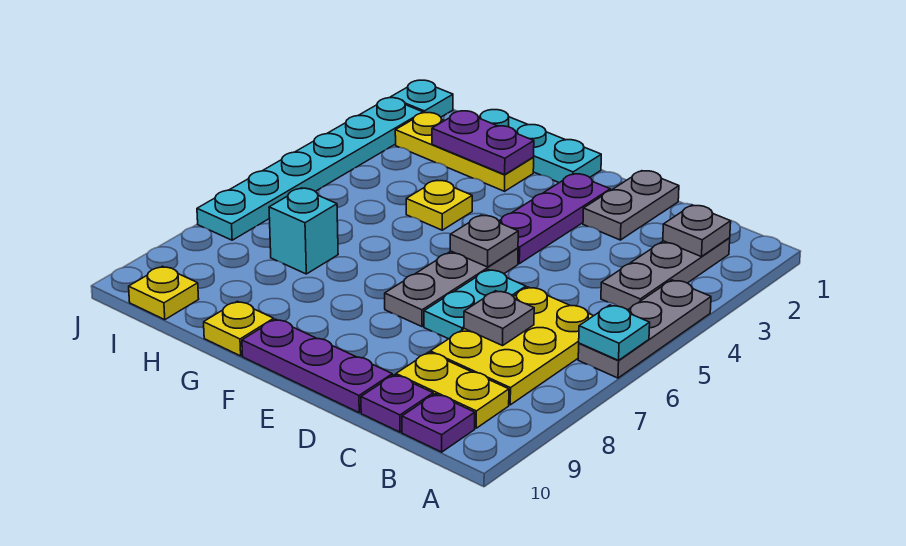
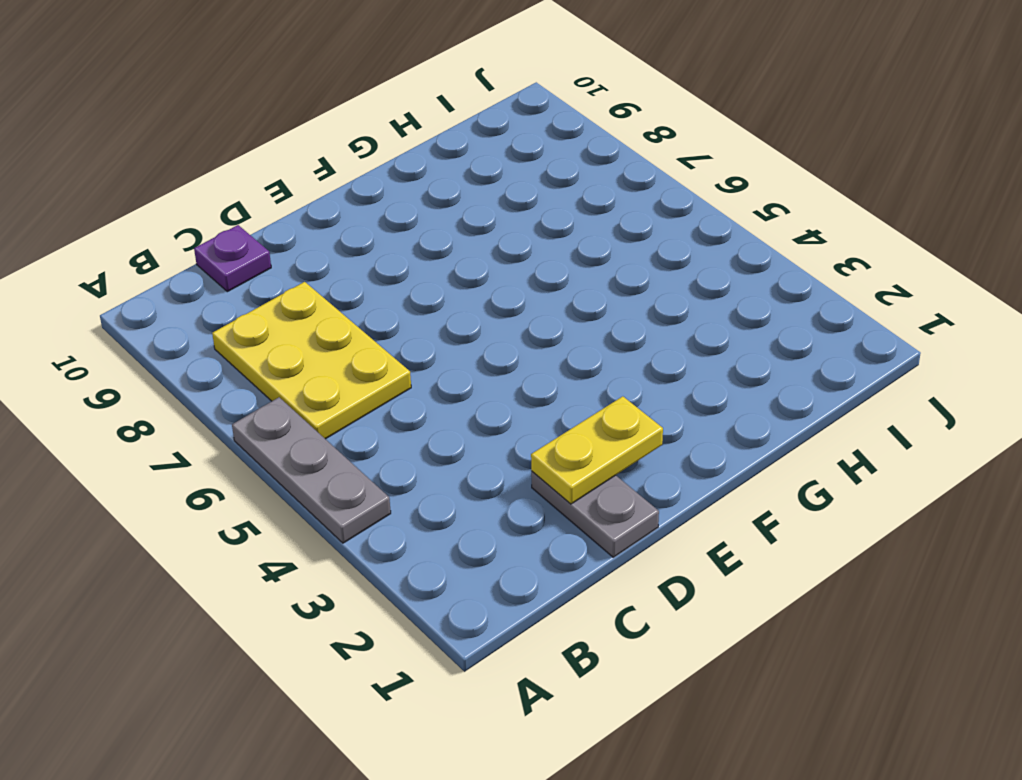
yellow 1x2 plate [531,396,663,504] -> yellow 1x2 plate moved to [396,352,509,428]
none -> grey 1x3 plate [601,238,730,310]
none -> purple 1x1 plate [402,394,475,452]
none -> cyan 1x2 plate [424,270,526,339]

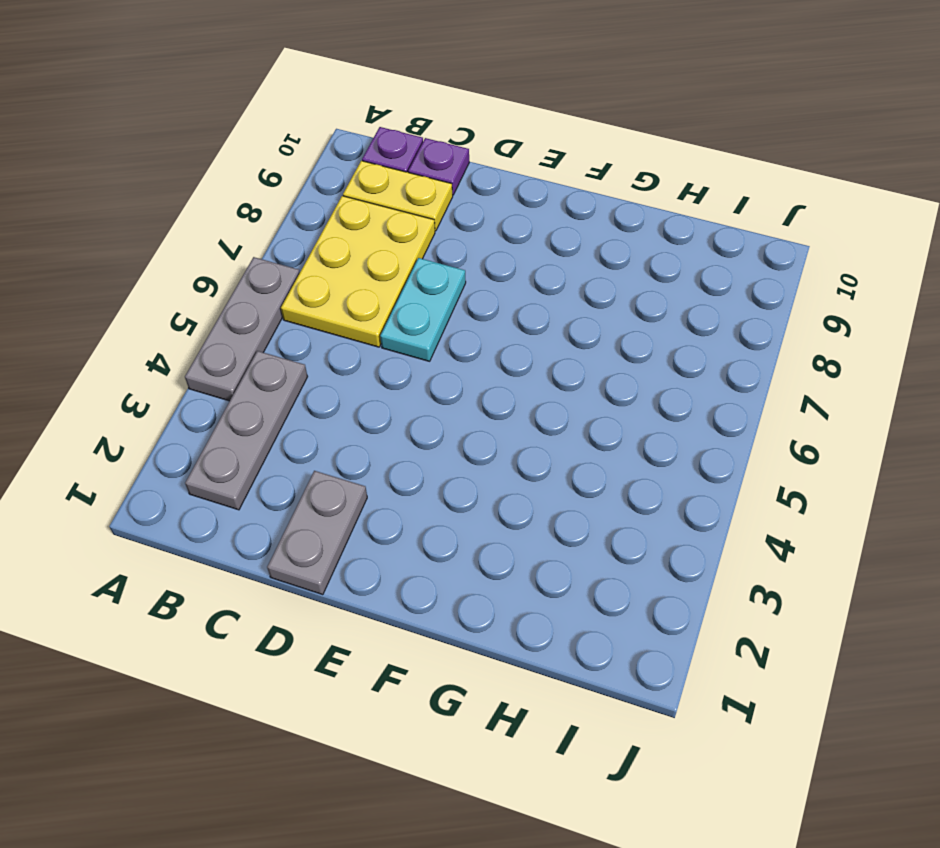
none -> purple 1x3 plate [242,319,392,413]
none -> purple 1x3 plate [499,174,610,264]
none -> grey 1x3 plate [385,248,518,327]

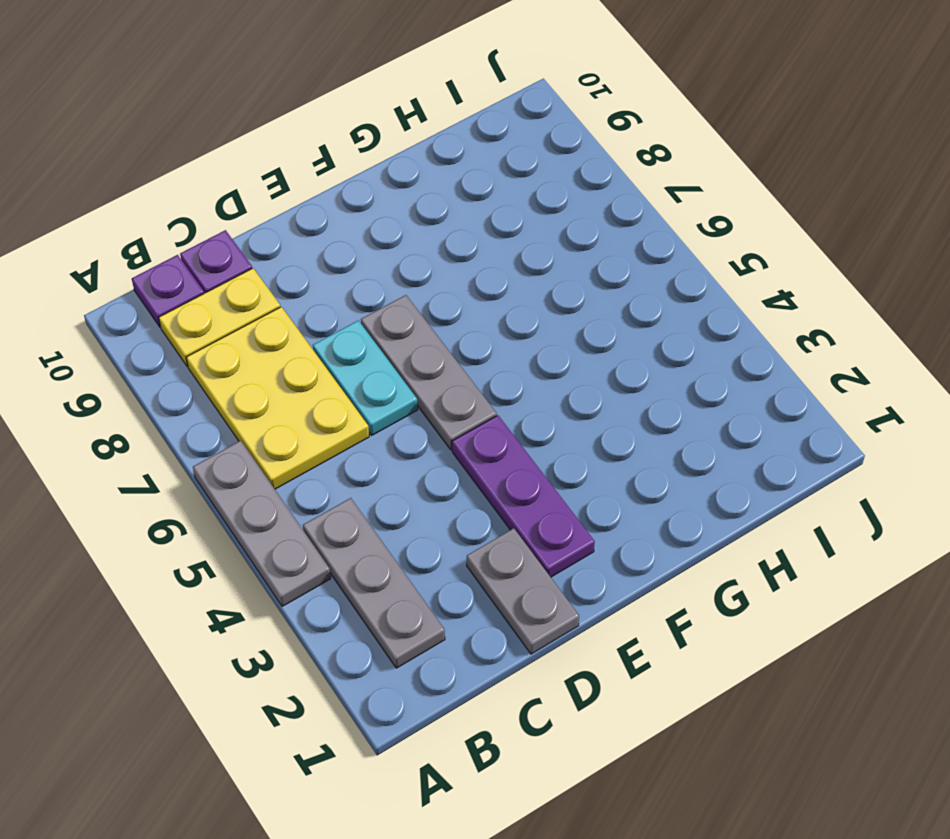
none -> purple 1x3 plate [242,319,392,413]
none -> cyan 1x3 plate [478,110,601,183]
none -> yellow 1x3 plate [395,113,534,191]

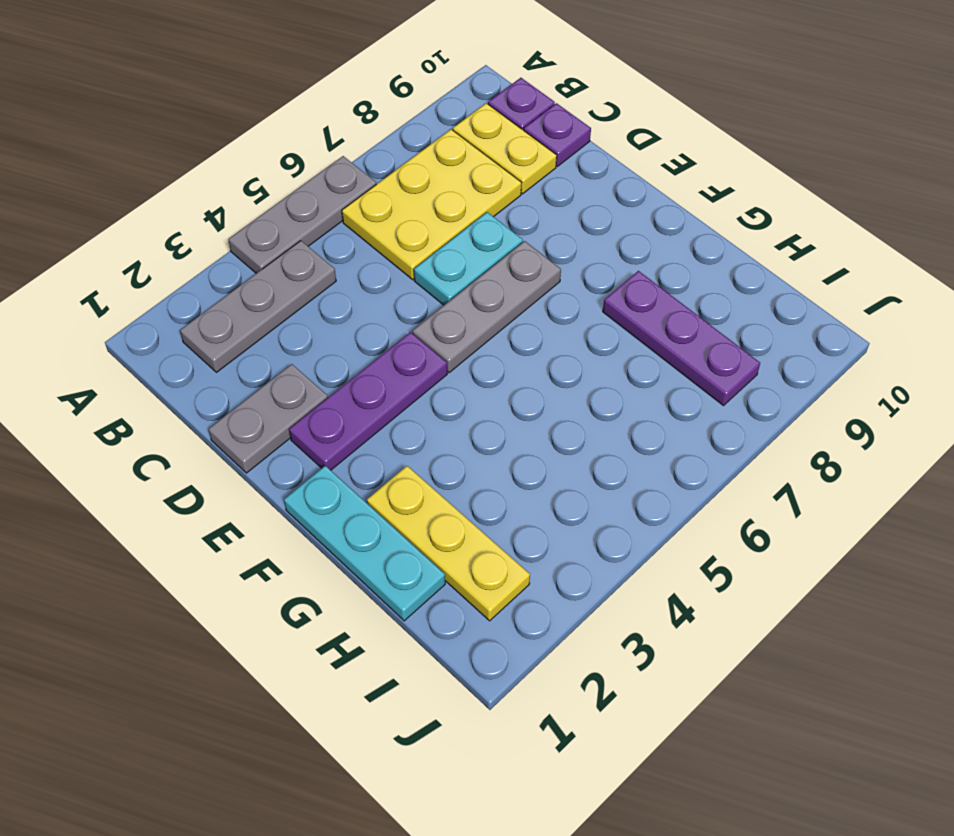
purple 1x3 plate [603,271,760,406] -> purple 1x3 plate moved to [242,319,392,413]
none -> yellow 1x1 plate [406,180,472,230]
none -> yellow 1x1 plate [204,301,274,356]
none -> cyan 1x1 brick [269,188,338,274]

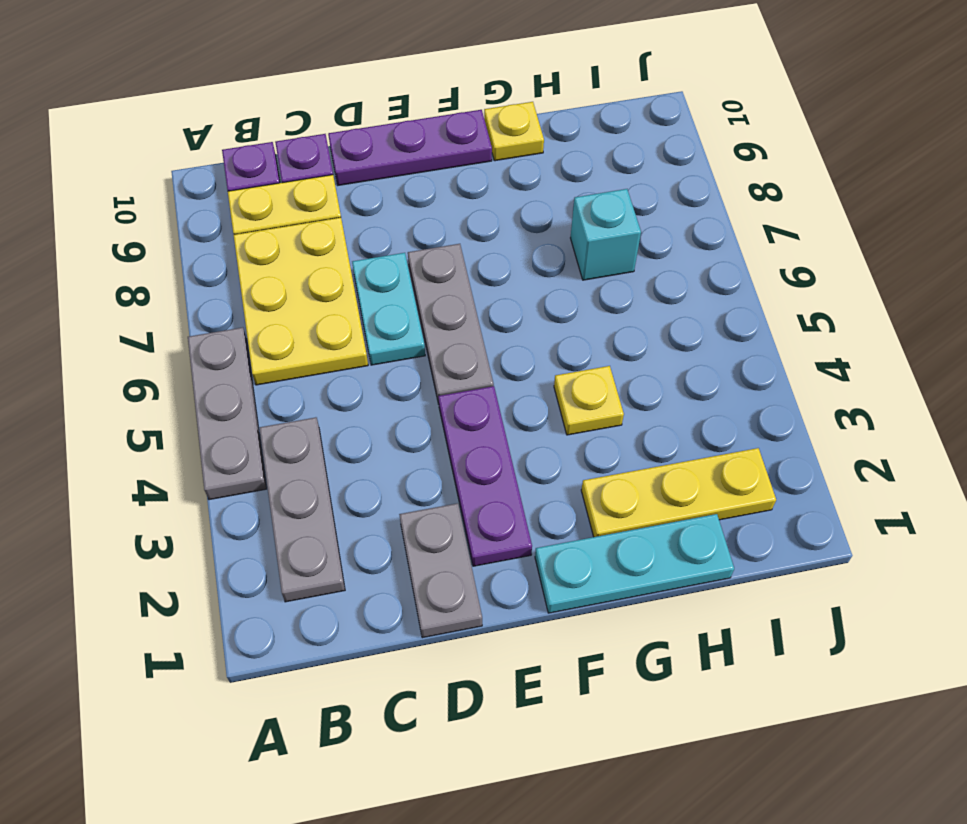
none -> yellow 1x1 plate [129,266,199,320]
none -> cyan 1x1 plate [390,80,453,117]
none -> cyan 1x6 plate [197,98,423,240]

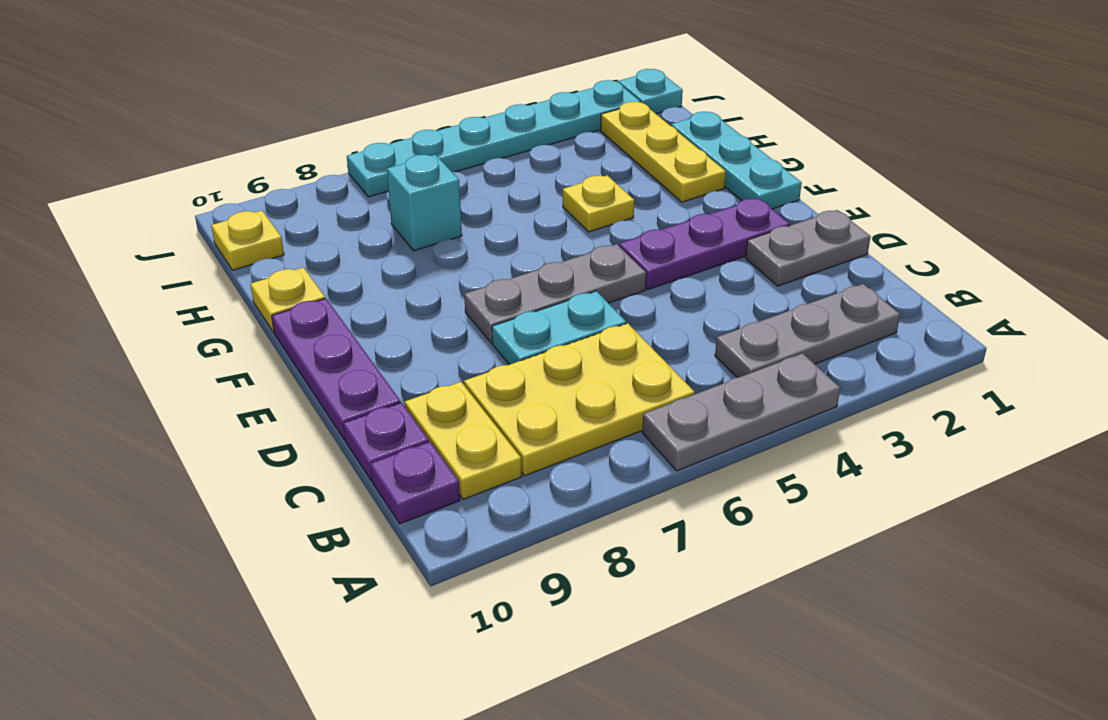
none -> cyan 1x1 plate [579,305,650,360]
none -> grey 1x1 plate [663,205,731,257]
none -> grey 1x1 plate [464,291,534,346]

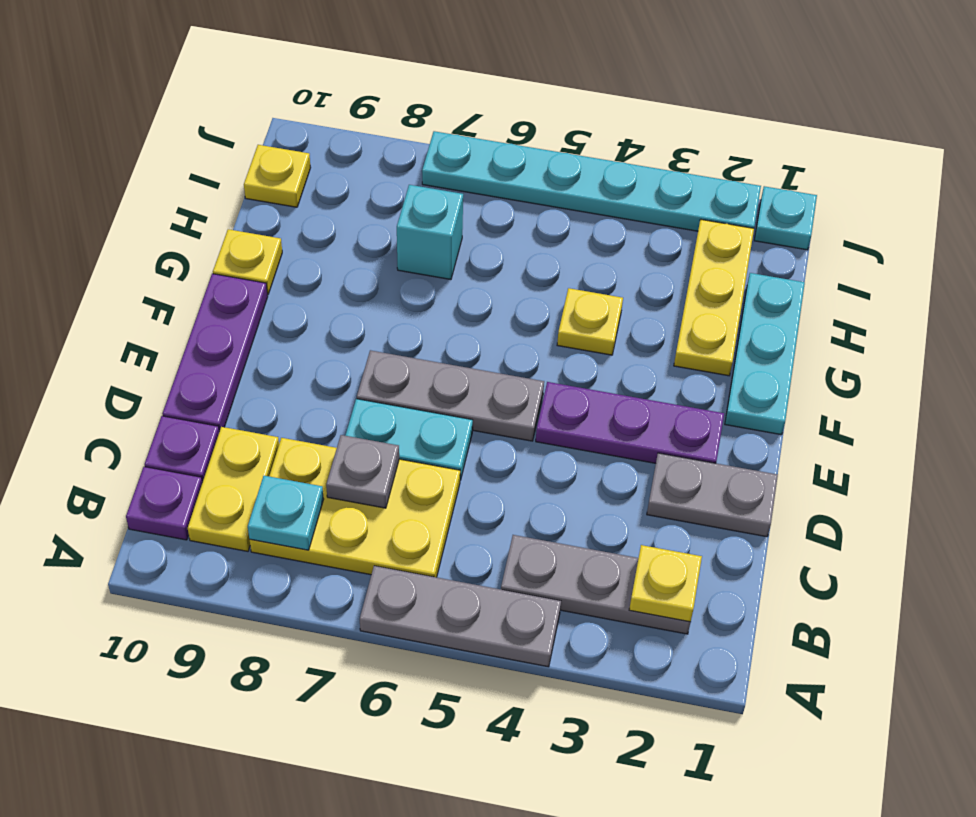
yellow 1x1 plate [629,545,702,622] -> grey 1x1 plate [663,205,731,257]
cyan 1x1 plate [248,476,324,550] -> cyan 1x1 plate moved to [579,305,650,360]
none -> grey 1x1 plate [450,215,518,267]
none -> purple 1x2 plate [432,111,534,175]

